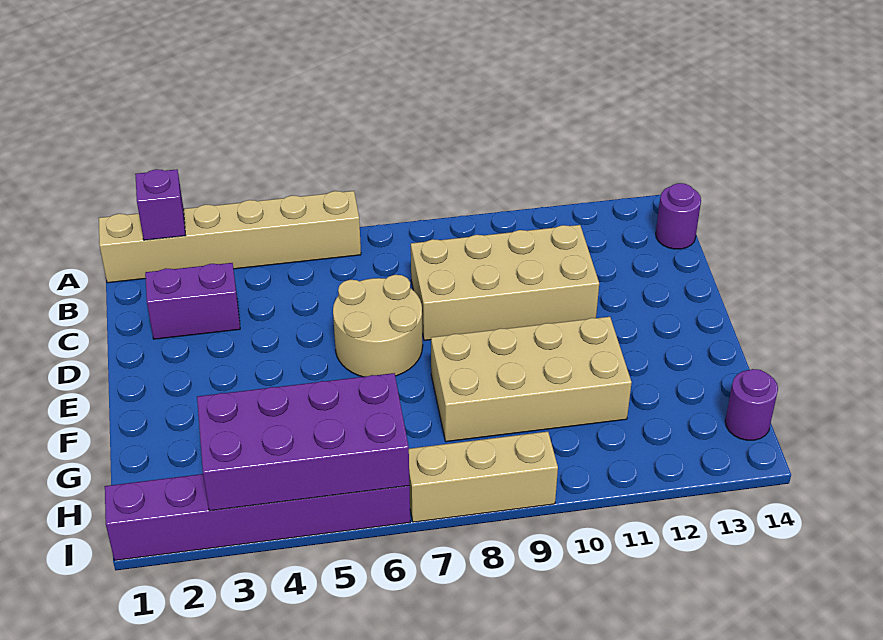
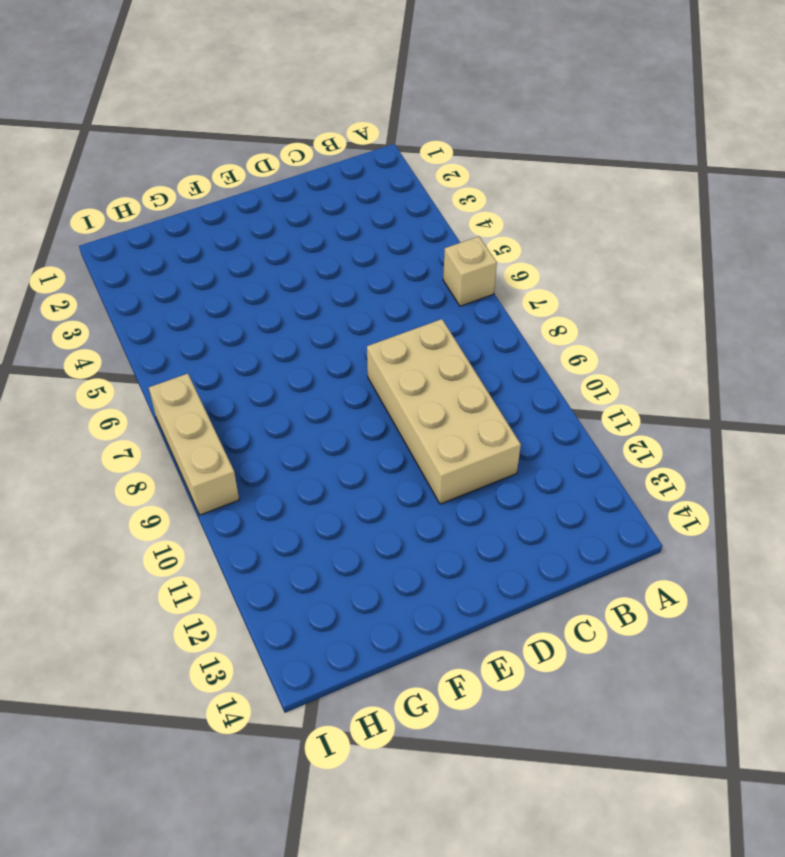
tan 1x1 brick [443,236,497,306] -> tan 1x6 brick [99,191,361,283]
none -> purple 1x1 round brick [656,183,701,249]
none -> purple 1x2 brick [145,263,240,339]

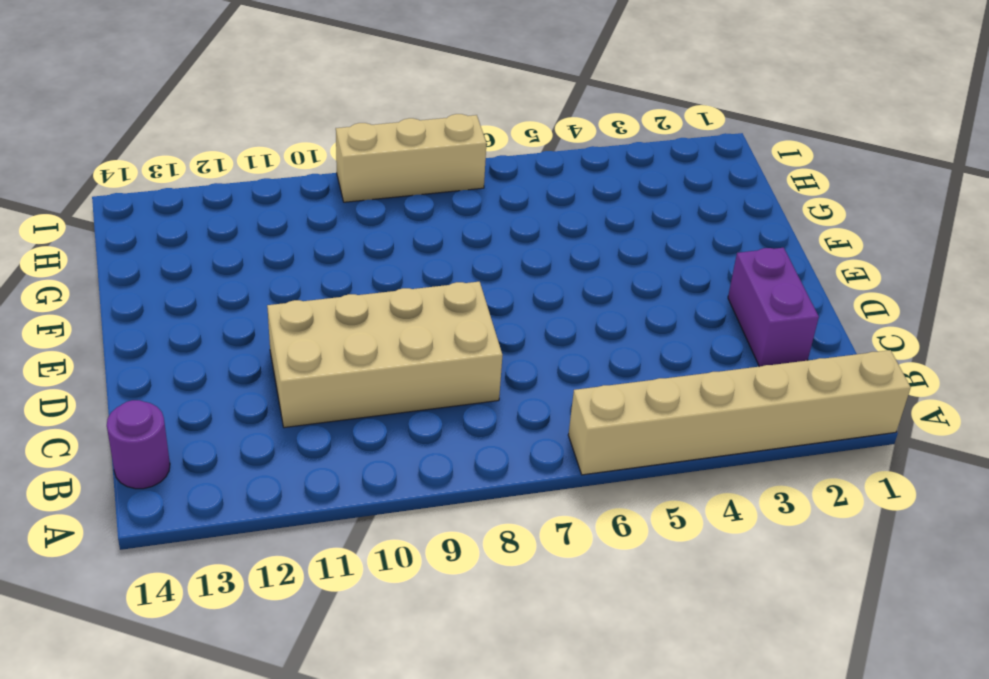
purple 1x2 brick [728,248,819,367] -> purple 1x2 brick turned to [145,263,240,339]
none -> tan 2x2 round brick [333,275,423,377]
none -> tan 2x4 brick [431,317,632,442]

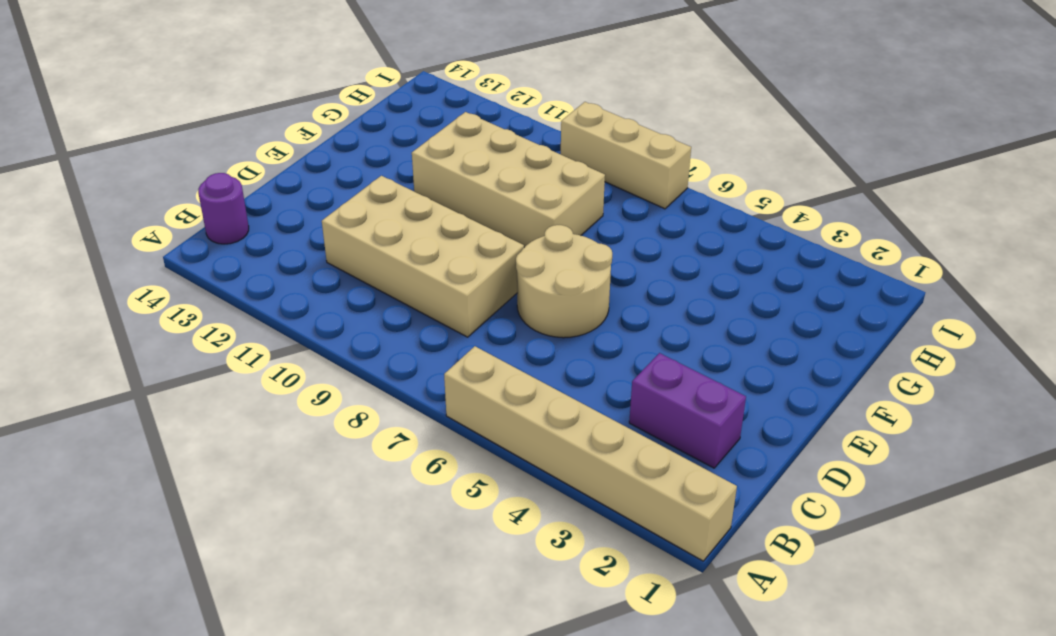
none -> purple 1x1 round brick [725,369,778,440]
none -> purple 1x6 brick [105,474,410,560]

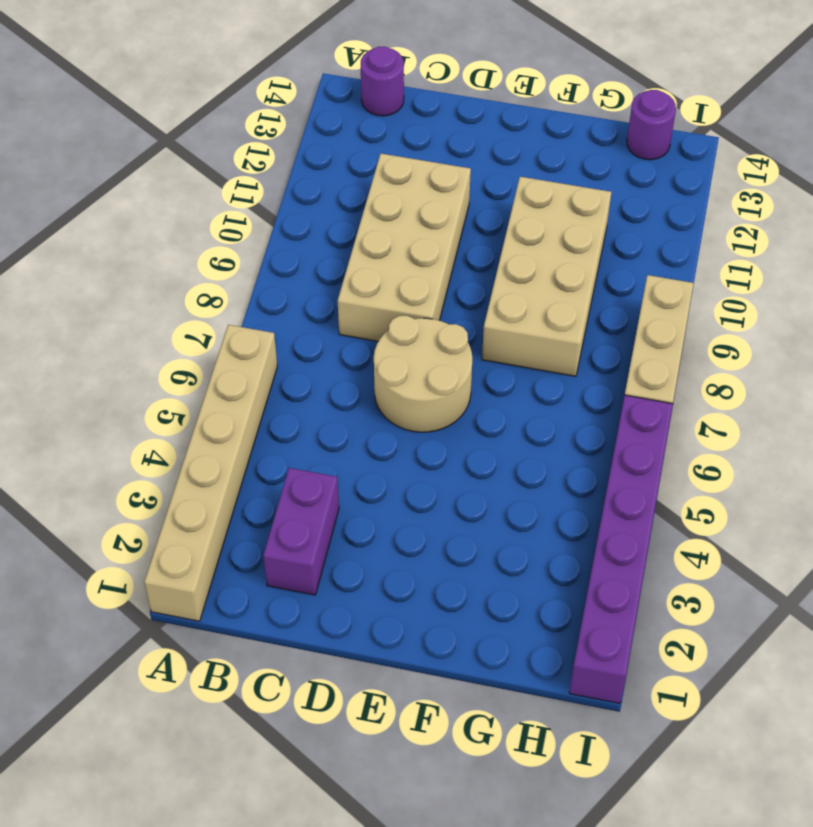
none -> purple 1x1 brick [135,169,186,240]
none -> purple 2x4 brick [197,373,409,511]

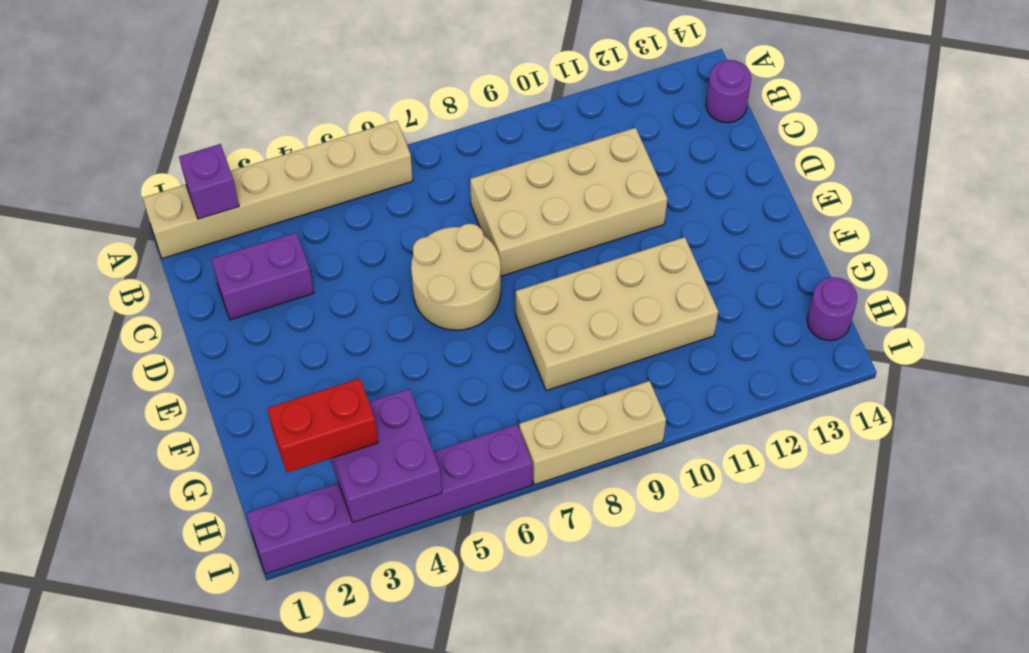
red 1x2 brick [267,378,378,473] -> none
purple 2x2 brick [330,389,442,523] -> purple 2x4 brick [197,373,409,511]

